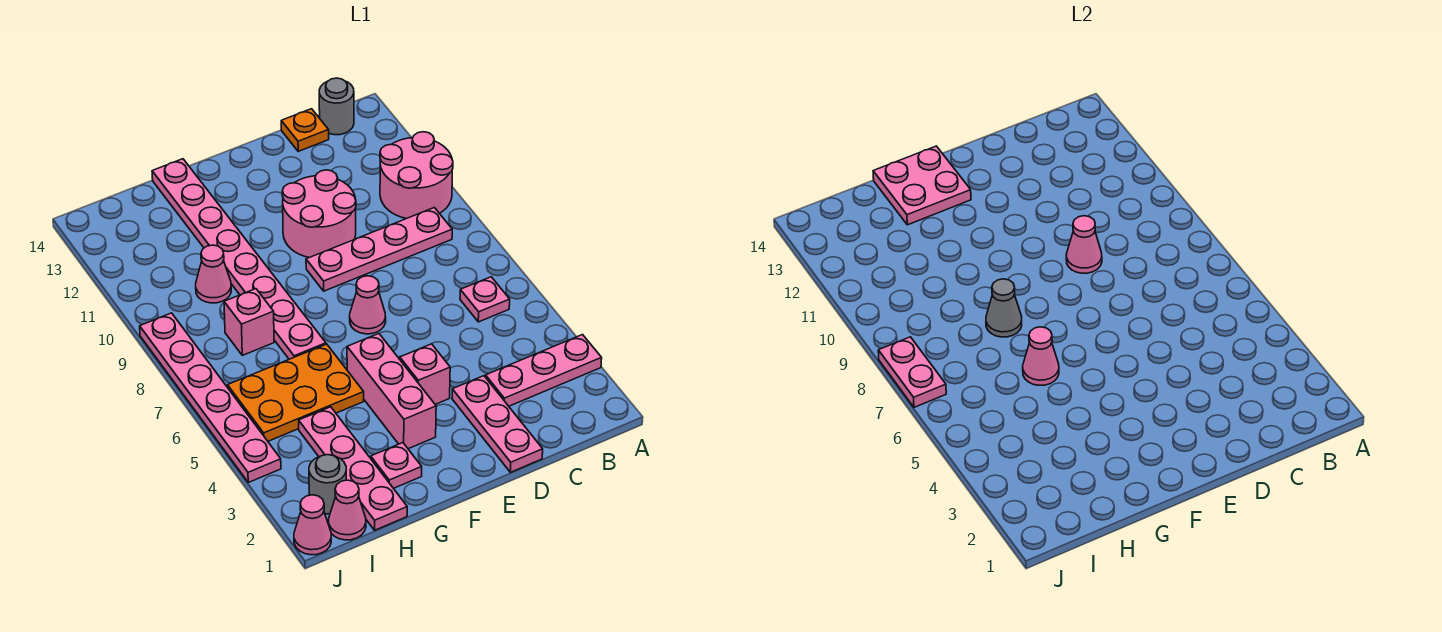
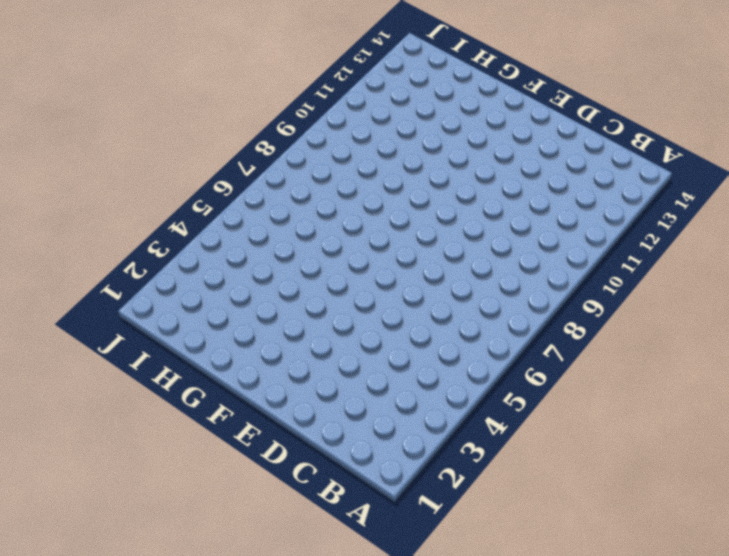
none -> pink 1x3 plate [486,335,602,406]
none -> pink 2x2 round brick [380,132,453,219]
none -> pink 1x1 plate [460,277,510,322]

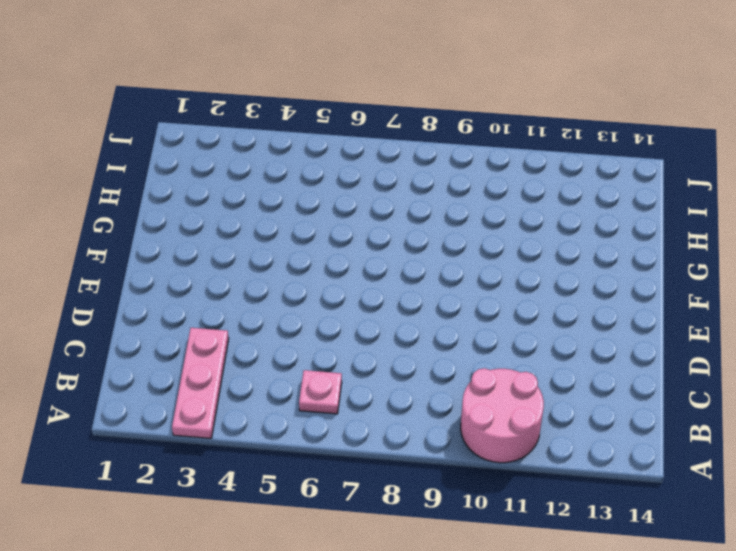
none -> pink 1x4 plate [306,208,452,291]
none -> grey 1x1 round brick [319,78,354,135]
none -> orange 1x1 plate [281,109,329,151]

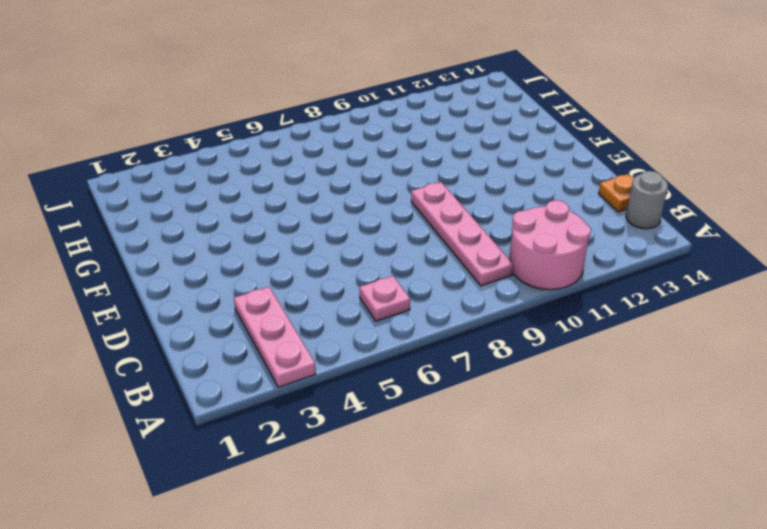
none -> pink 1x3 plate [452,376,543,472]
none -> pink 2x2 round brick [282,170,356,258]
none -> pink 1x1 brick [400,344,450,404]

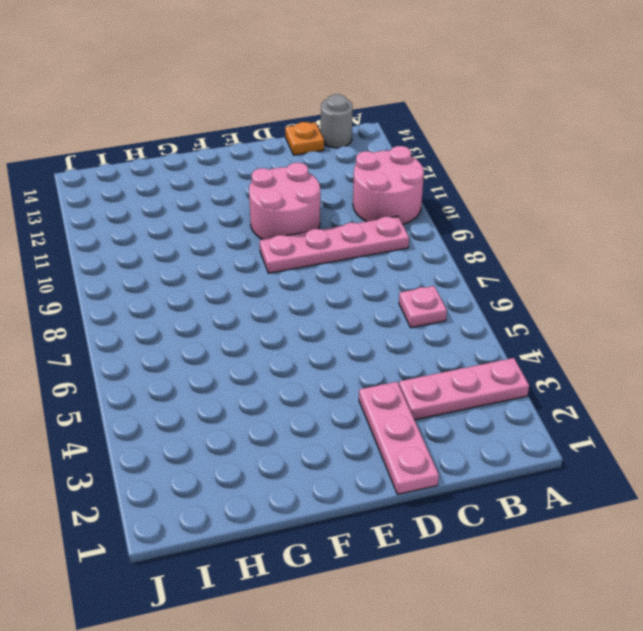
none -> pink 1x1 brick [400,344,450,404]
none -> pink 1x1 cone [350,276,386,334]
none -> pink 1x3 brick [347,334,436,449]

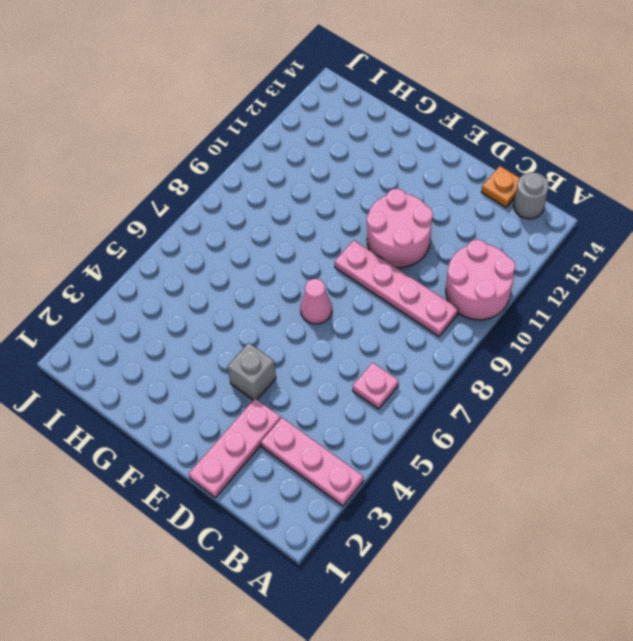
grey 1x1 brick [227,343,276,400] -> pink 1x1 brick [400,344,450,404]
none -> pink 1x3 brick [347,334,436,449]
none -> pink 1x1 plate [371,443,422,488]
none -> orange 2x3 plate [228,344,364,441]

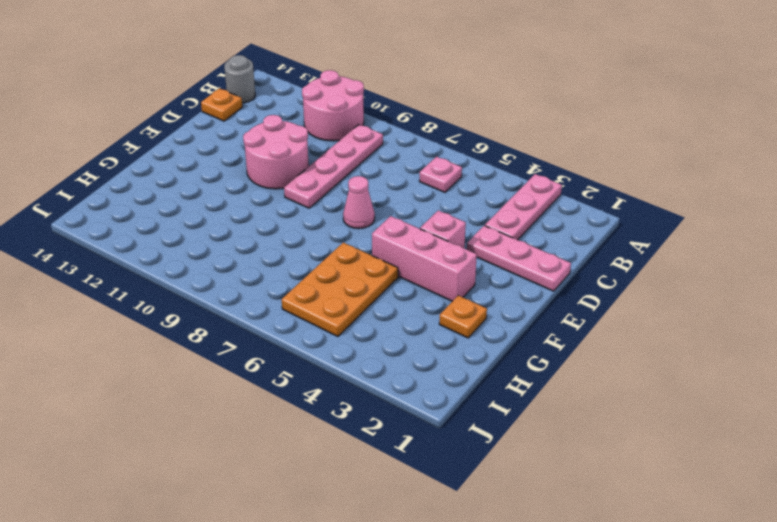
orange 1x1 plate [439,295,487,338] -> pink 1x1 plate [371,443,422,488]
none -> pink 1x8 plate [152,159,326,359]
none -> pink 1x4 plate [299,407,407,530]
none -> pink 1x1 brick [224,289,274,355]

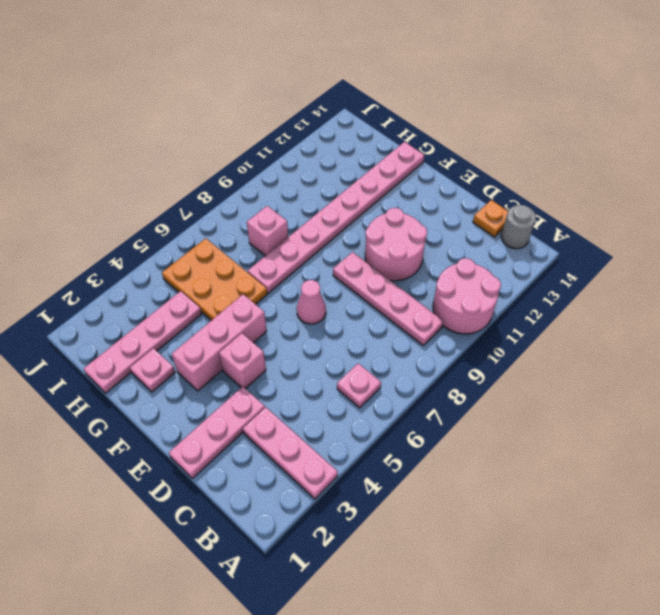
none -> pink 1x1 cone [196,245,231,303]
none -> pink 1x1 cone [329,480,366,540]
none -> grey 1x1 round brick [309,455,346,514]

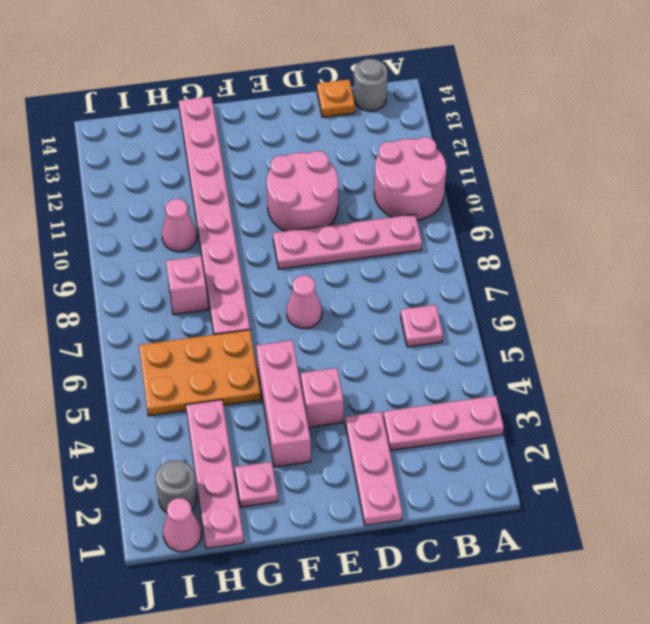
none -> pink 1x1 cone [294,495,331,555]
none -> pink 1x6 plate [140,313,281,482]
none -> pink 1x1 cone [1066,216,1102,273]

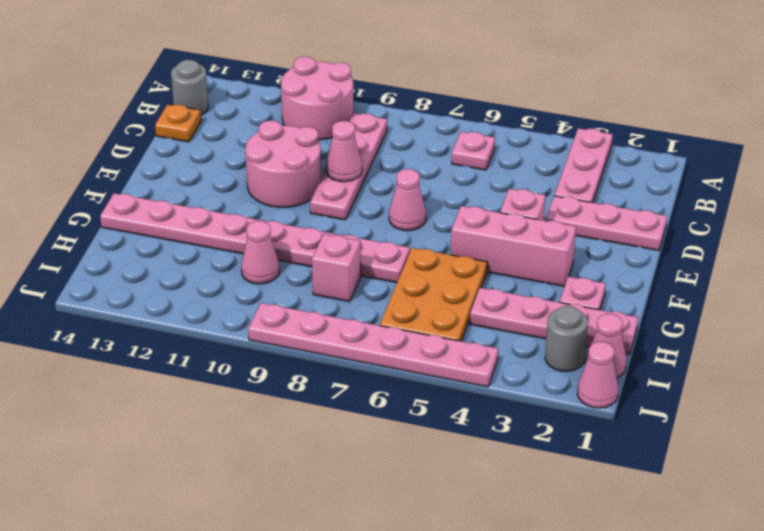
none -> pink 2x2 plate [873,146,971,225]
none -> pink 1x1 cone [1023,327,1059,385]
none -> grey 1x1 cone [986,279,1022,337]

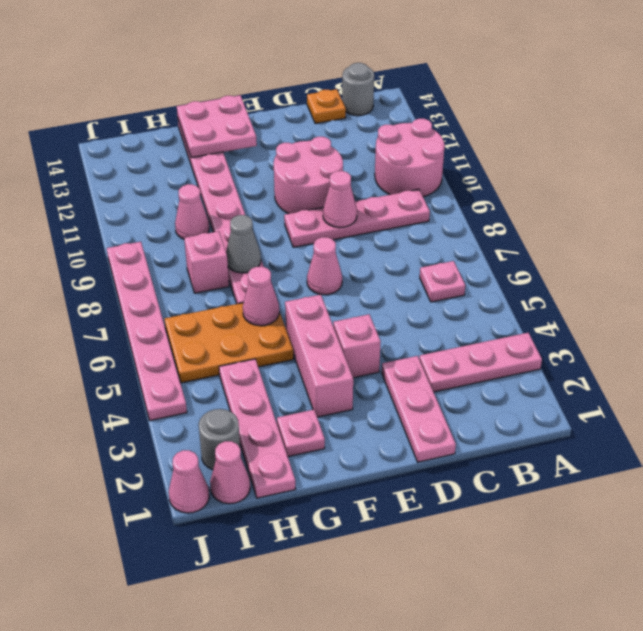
none -> pink 1x2 plate [878,337,946,407]

